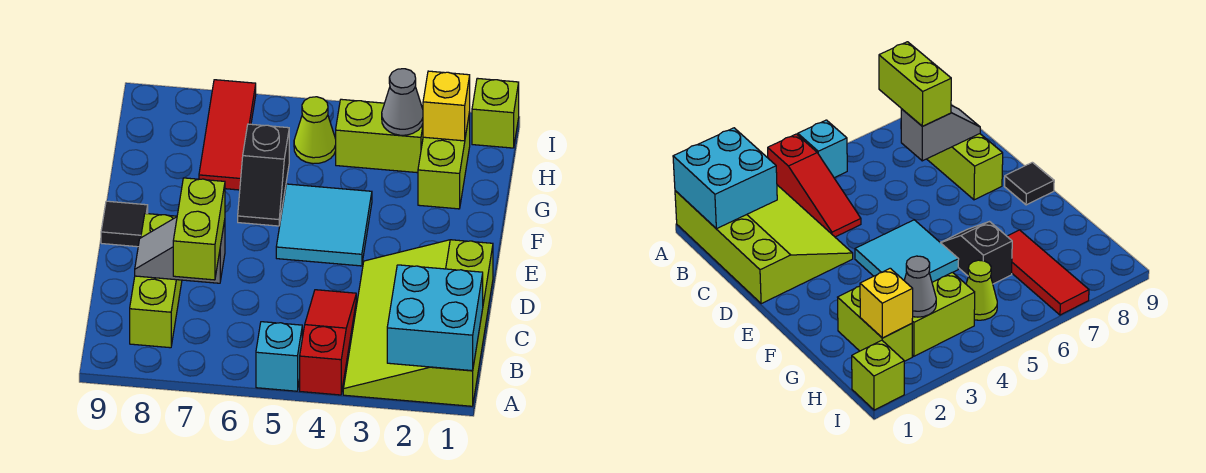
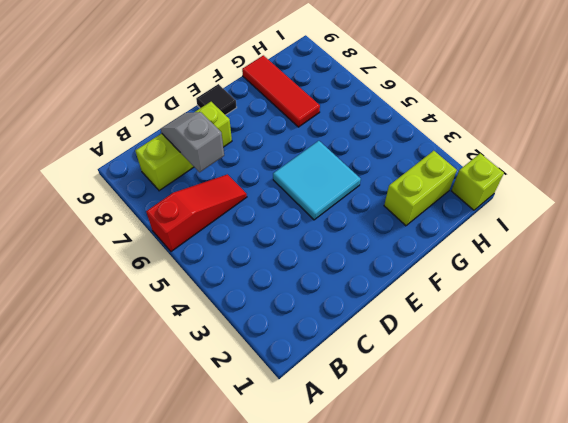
red 1x3 slope [146,174,247,252] -> red 1x3 slope moved to [300,290,356,395]
red 1x3 tile [242,55,320,127] -> red 1x3 tile turned to [199,80,256,190]
none -> lime 3x4 slope [343,240,493,406]
none -> cyan 1x1 brick [256,322,302,391]
none -> black 1x2 slope [238,124,289,226]

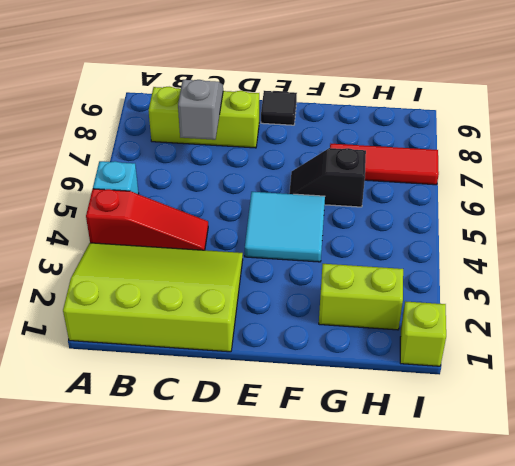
none -> lime 1x2 brick [336,99,423,173]
none -> lime 1x1 cone [294,97,336,164]
none -> cyan 2x2 brick [387,265,483,371]

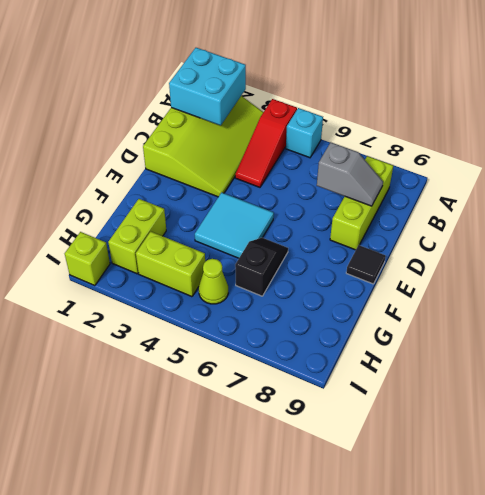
none -> red 1x3 tile [199,80,256,190]
none -> yellow 1x1 brick [423,71,470,141]
none -> grey 1x1 cone [382,69,423,135]

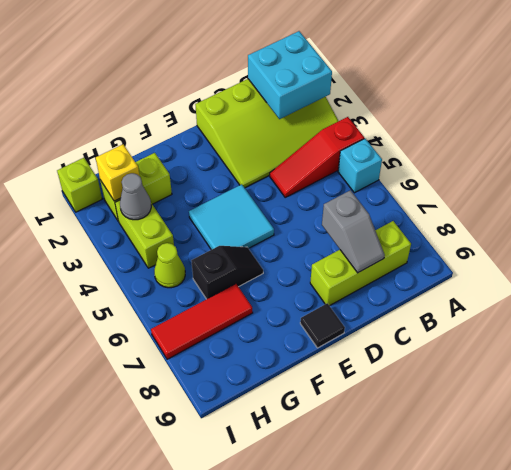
none -> lime 1x2 brick [173,178,225,280]

